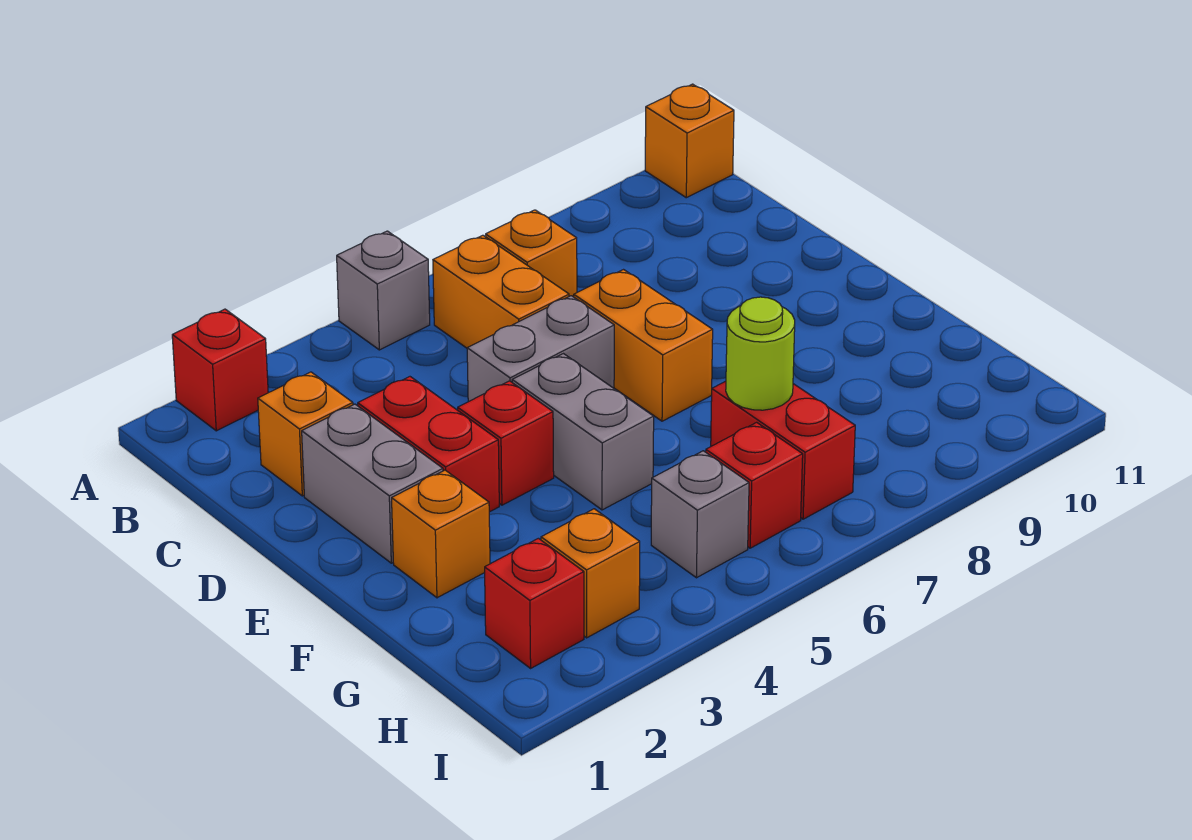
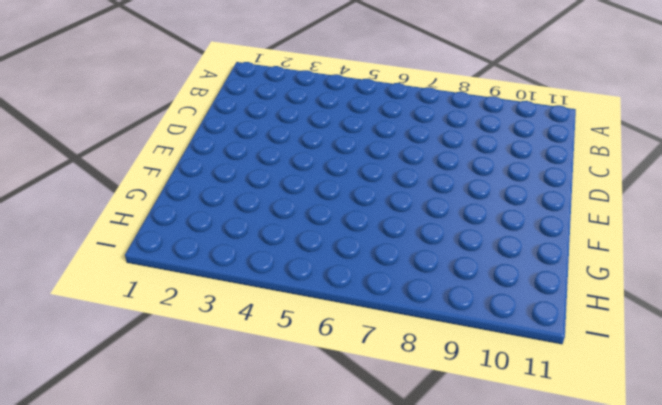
none -> red 1x1 brick [172,309,268,431]
none -> grey 1x1 brick [337,231,430,350]
none -> orange 1x1 brick [645,84,734,198]

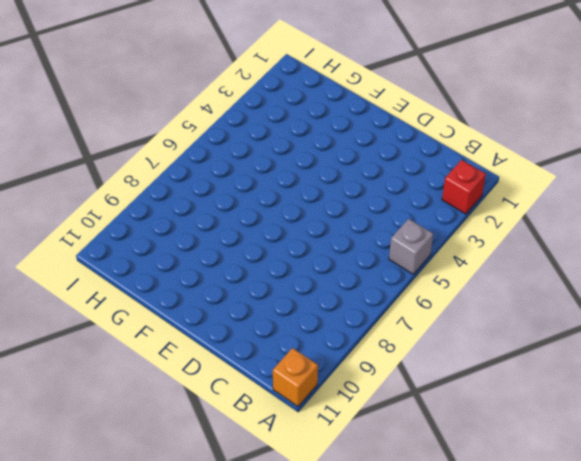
none -> orange 1x2 brick [433,235,569,348]
none -> orange 1x1 brick [486,210,577,297]
none -> orange 1x1 brick [258,372,353,496]

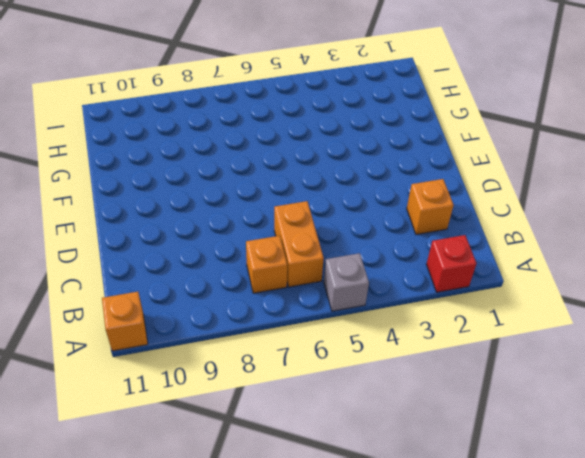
none -> grey 1x2 brick [302,404,443,563]
none -> red 1x2 brick [358,377,499,512]
none -> grey 1x2 brick [467,296,614,402]

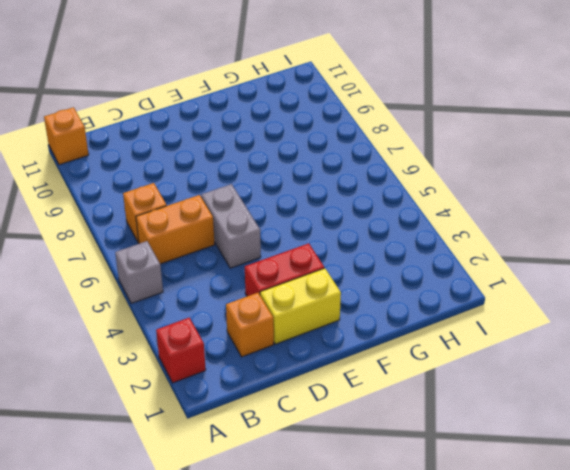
yellow 1x2 brick [260,268,341,344] -> grey 1x2 brick [302,404,443,563]
none -> orange 1x2 brick [574,270,713,421]
none -> red 1x1 brick [458,381,554,505]
none -> grey 1x2 brick [512,354,654,510]

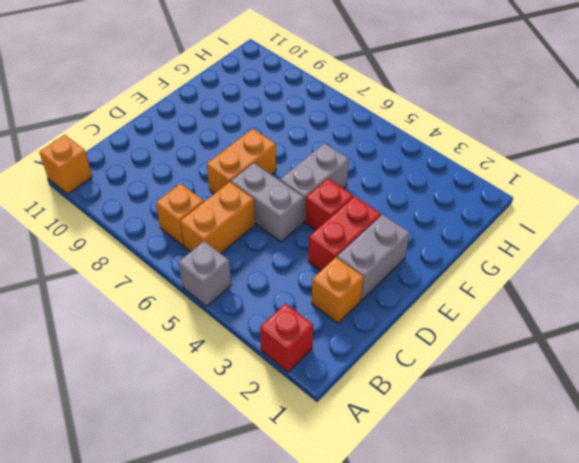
none -> orange 1x1 brick [392,470,490,598]
none -> red 1x2 brick [711,381,855,519]
none -> red 1x1 brick [485,538,584,668]

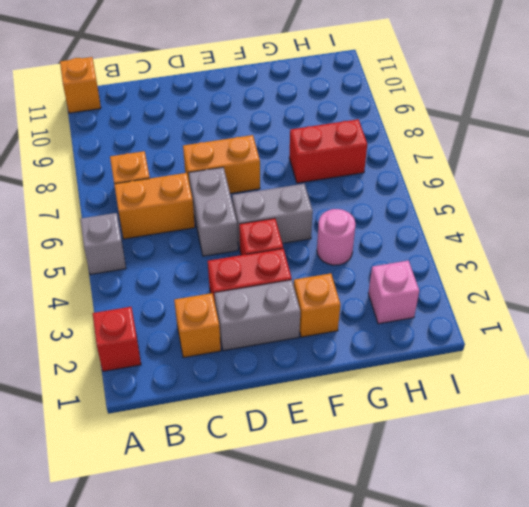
pink 1x1 round brick [317,209,355,265] -> none
pink 1x1 brick [368,261,419,324] -> red 1x1 brick [485,538,584,668]
none -> orange 1x1 brick [541,509,640,638]
none -> grey 1x1 brick [651,451,749,578]
none -> red 1x1 brick [706,422,803,548]

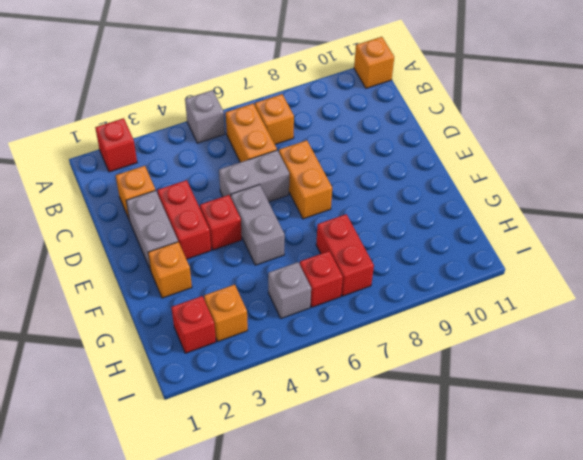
none -> lime 1x1 round brick [726,297,795,410]

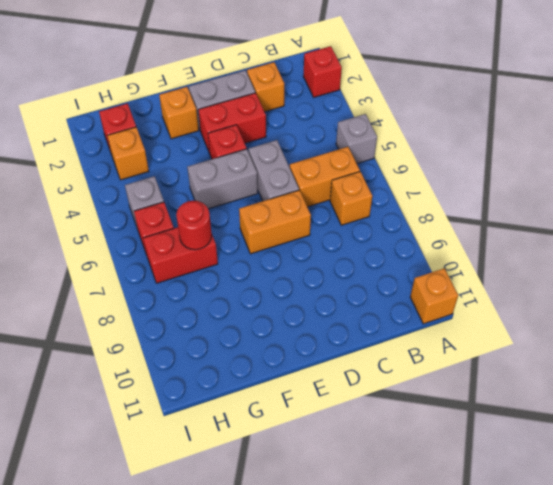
red 1x1 round brick [176,201,212,250] -> lime 1x1 round brick [726,297,795,410]

